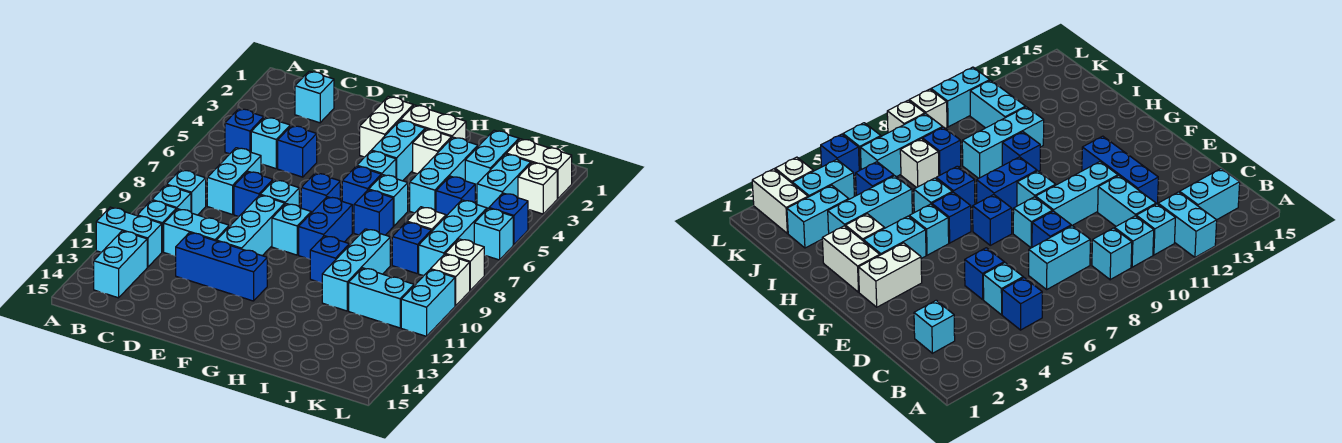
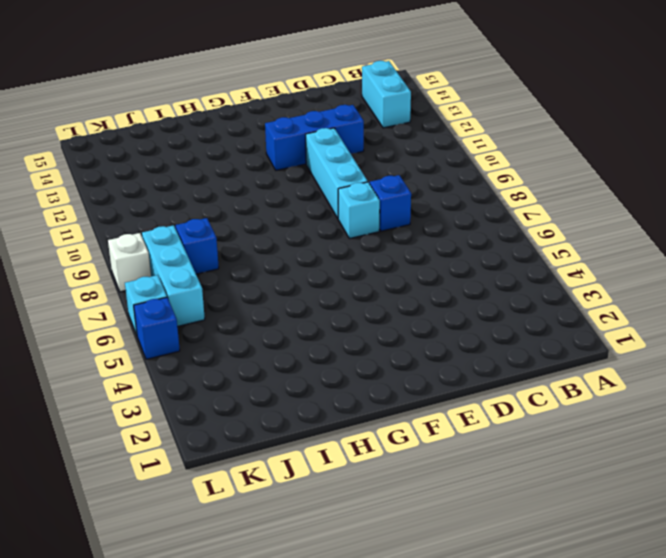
none -> cyan 1x2 brick [96,207,162,267]
none -> blue 1x1 brick [225,109,264,154]
none -> cyan 1x1 brick [166,170,206,215]
none -> cyan 1x1 brick [152,185,191,212]

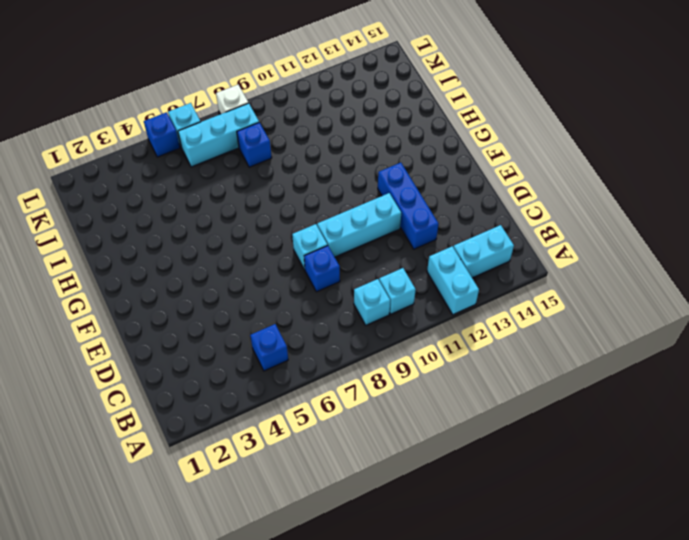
none -> cyan 1x1 brick [137,200,176,252]
none -> cyan 1x1 brick [295,71,334,123]
none -> cyan 1x1 brick [251,117,290,169]
none -> cyan 1x2 brick [207,148,261,215]

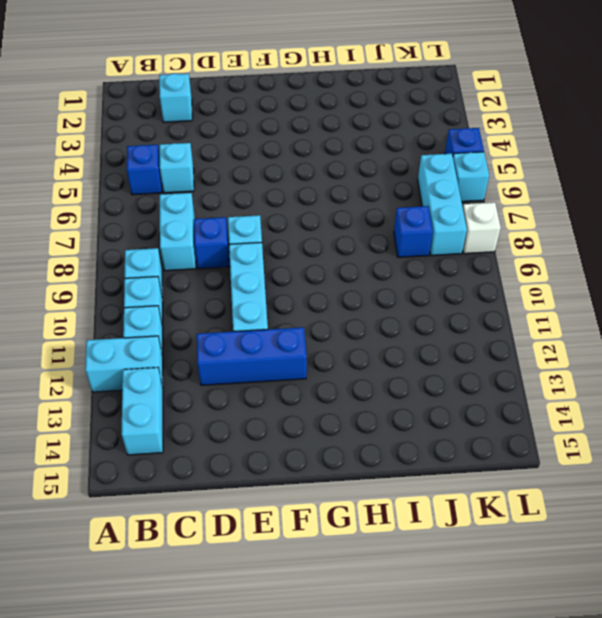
none -> cyan 1x2 brick [164,209,229,256]
none -> blue 1x1 brick [278,126,317,177]
none -> white 1x2 brick [360,97,413,157]
none -> blue 1x1 brick [301,173,340,213]

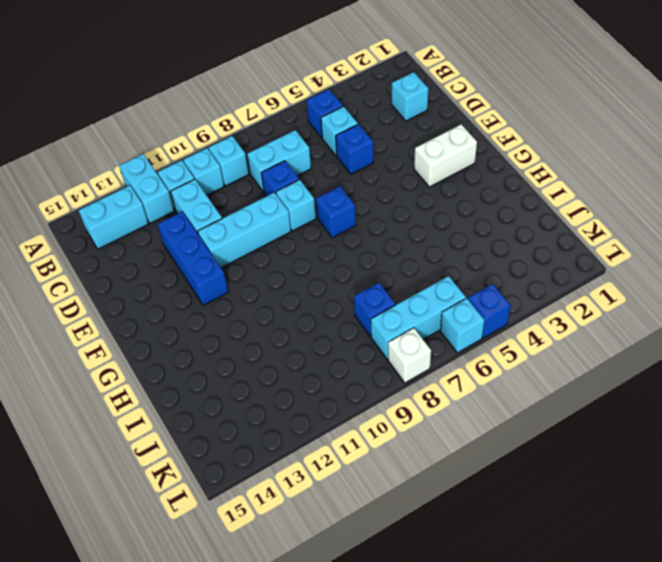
none -> cyan 1x1 brick [272,204,311,255]
none -> white 1x2 brick [401,105,466,140]
none -> cyan 1x2 brick [372,120,425,181]
none -> cyan 1x1 brick [357,151,396,178]

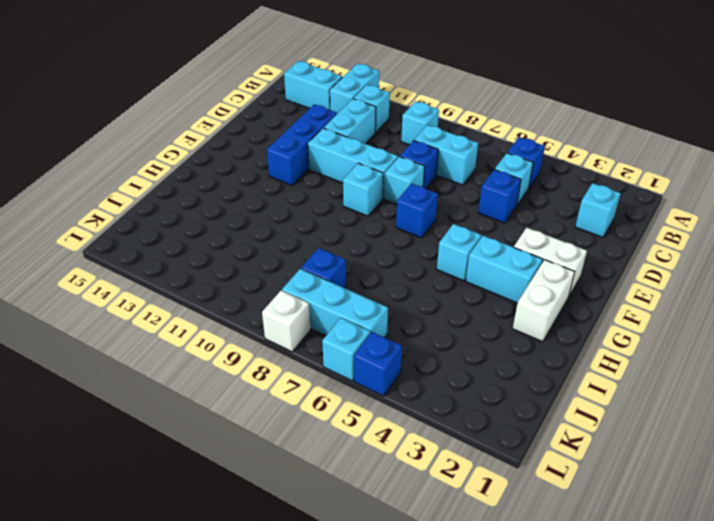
none -> cyan 1x1 brick [152,185,191,212]
none -> blue 1x1 brick [342,166,381,213]
none -> blue 1x2 brick [299,197,352,259]
none -> white 1x1 brick [413,129,452,174]

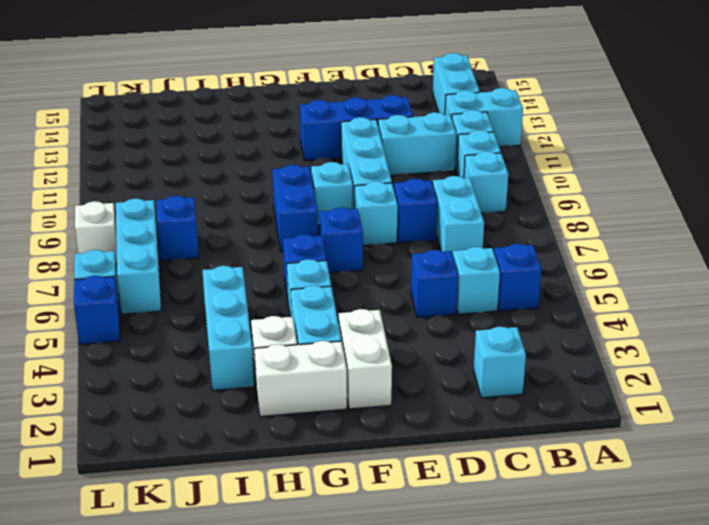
none -> cyan 1x1 brick [369,175,408,226]
none -> blue 1x1 brick [354,190,393,235]
none -> blue 1x1 brick [310,236,349,283]
none -> cyan 1x3 brick [322,229,390,311]

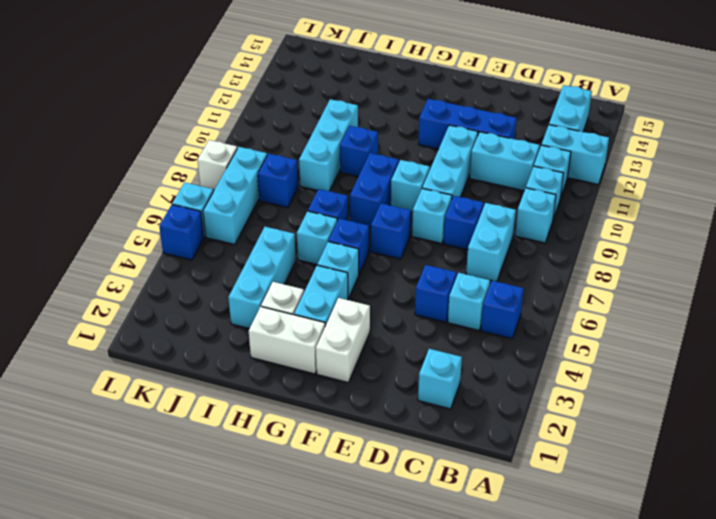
none -> cyan 1x2 brick [465,130,519,193]
none -> blue 1x1 brick [436,176,475,216]
none -> white 1x1 brick [407,207,446,232]
none -> cyan 1x2 brick [349,268,414,328]

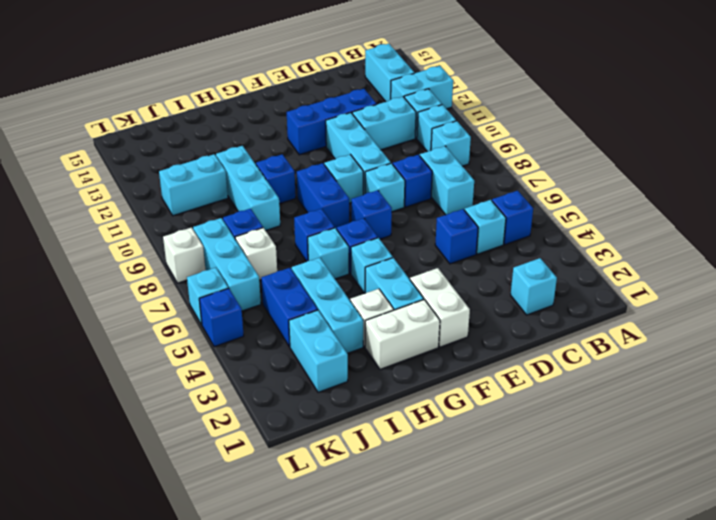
blue 1x2 brick [261,268,318,347] -> blue 1x1 brick [436,176,475,216]
none -> white 1x2 brick [506,139,572,199]
none -> cyan 1x2 brick [477,154,531,209]
none -> white 1x1 brick [518,163,557,214]
none -> white 1x1 brick [431,254,470,306]

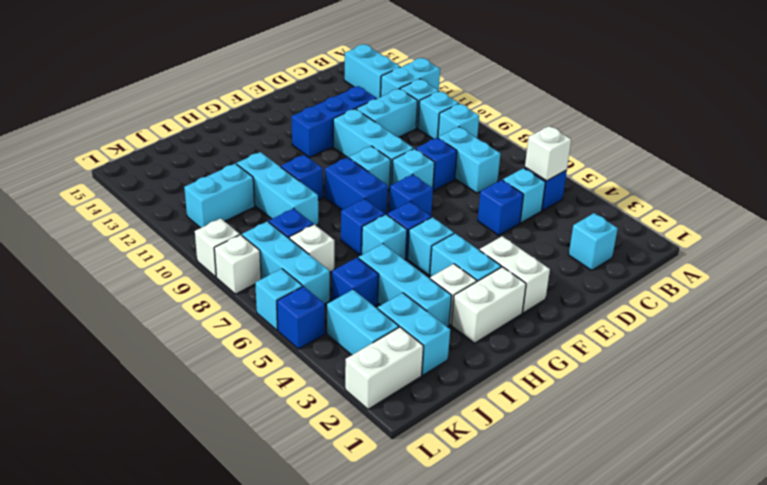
white 1x1 brick [525,126,571,181] -> white 1x1 brick moved to [518,163,557,214]
none -> cyan 1x2 brick [401,270,455,336]

